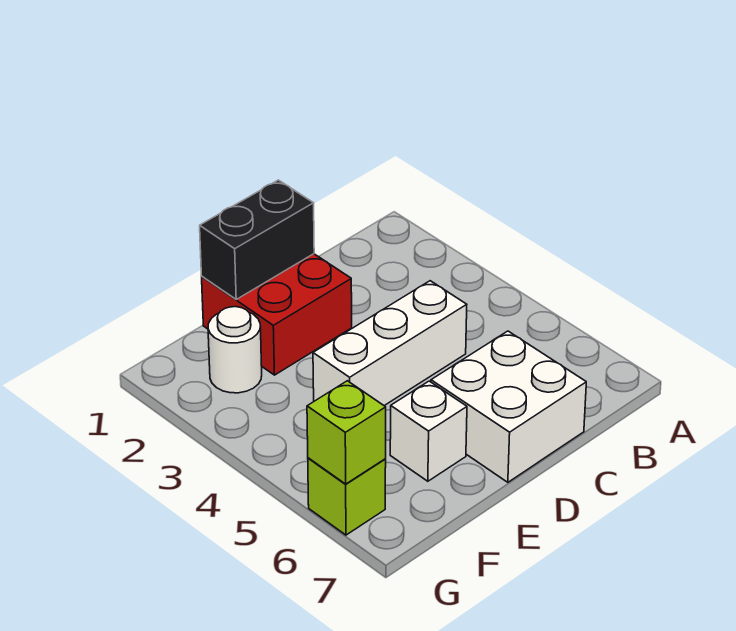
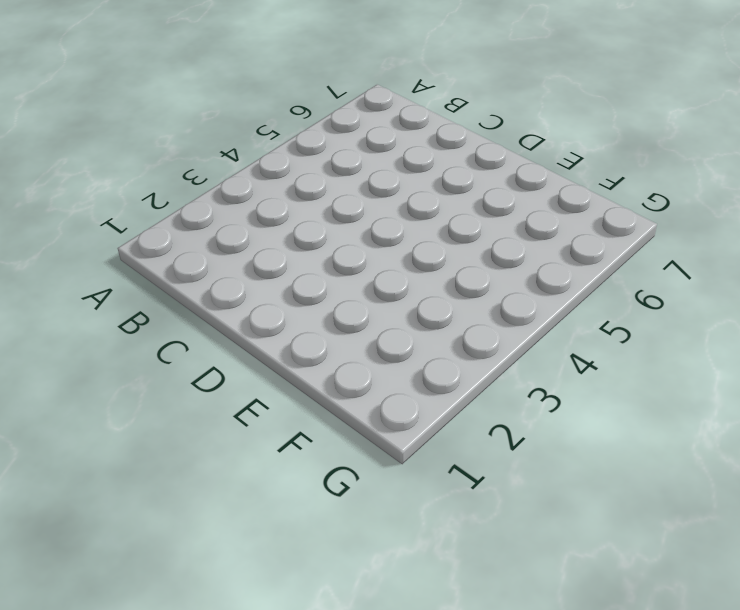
none -> white 1x3 brick [313,281,467,406]
none -> white 2x2 brick [431,331,586,482]

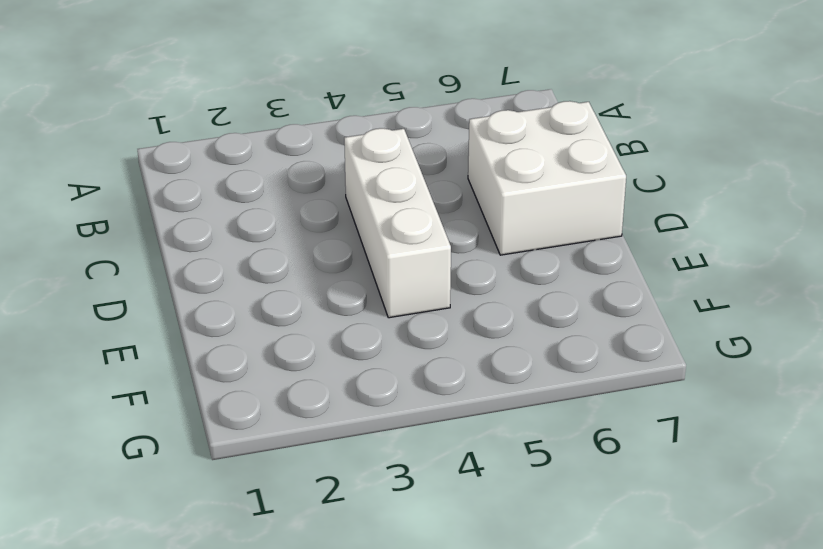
none -> red 2x2 brick [202,254,352,375]
none -> white 1x1 brick [390,381,467,481]

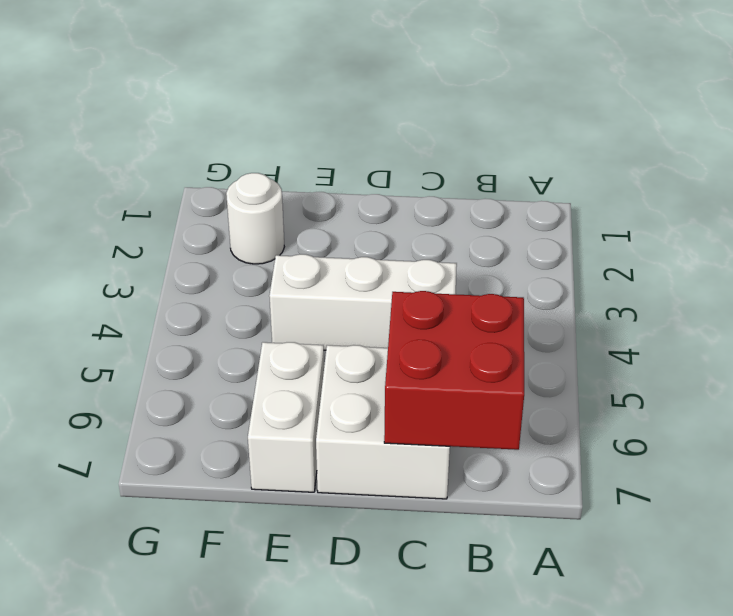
red 2x2 brick [384,291,524,450] -> red 2x2 brick moved to [202,254,352,375]
white 1x2 brick [248,342,324,492] -> white 1x1 brick [390,381,467,481]
none -> lime 1x1 brick [308,458,386,535]
none -> black 1x2 brick [200,180,314,299]

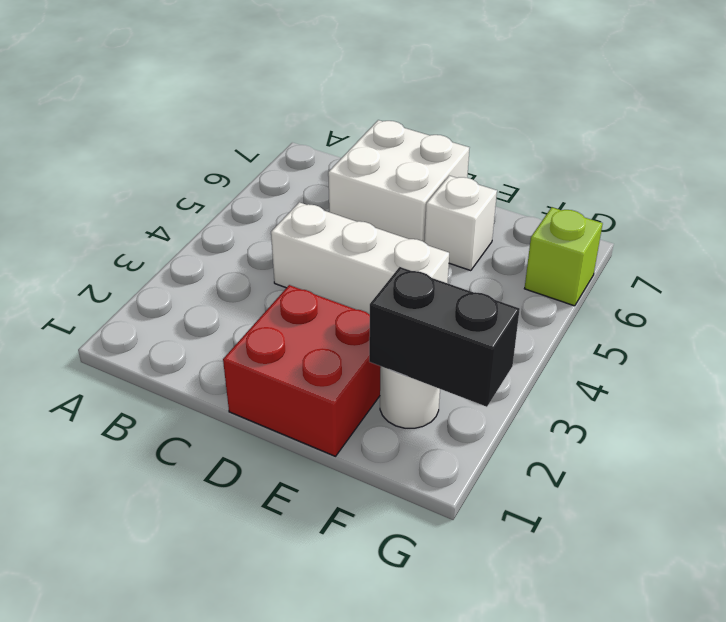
black 1x2 brick [369,267,520,407] -> black 1x2 brick moved to [200,180,314,299]
none -> lime 1x1 brick [307,381,386,484]

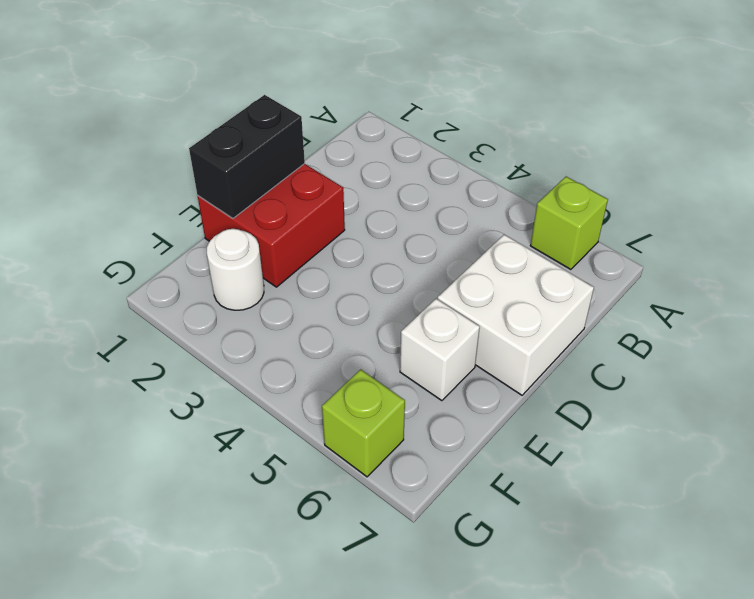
lime 1x1 brick [530,177,608,270] -> lime 1x1 brick moved to [307,381,386,484]
none -> white 1x3 brick [313,281,467,406]

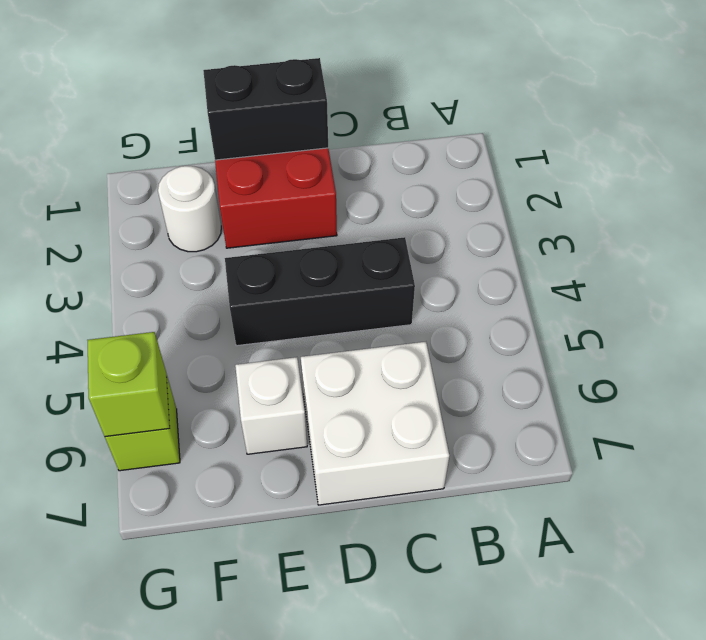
black 1x3 brick [225,237,415,346] -> white 1x3 brick [313,281,467,406]

